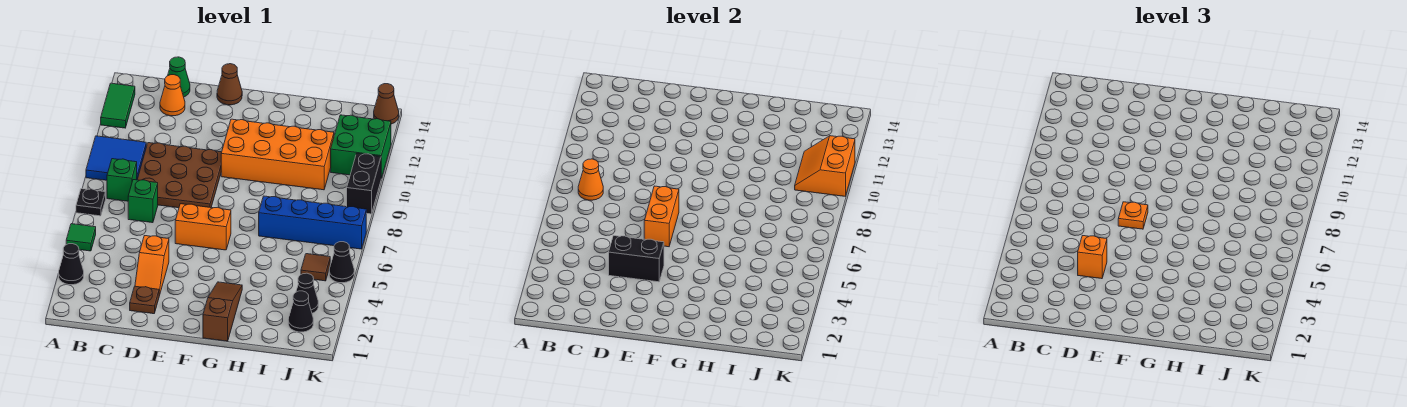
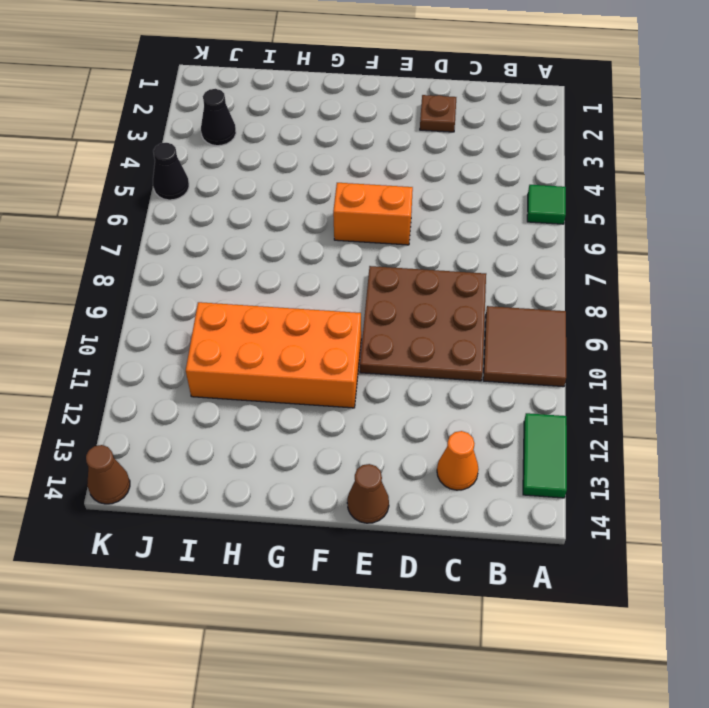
brown 2x2 tile [483,306,566,387] -> blue 2x2 tile [86,136,146,180]
none -> black 1x1 cone [59,244,84,285]
none -> black 1x1 plate [76,189,106,216]
none -> green 1x1 brick [107,159,137,201]
none -> green 1x1 brick [128,180,158,223]

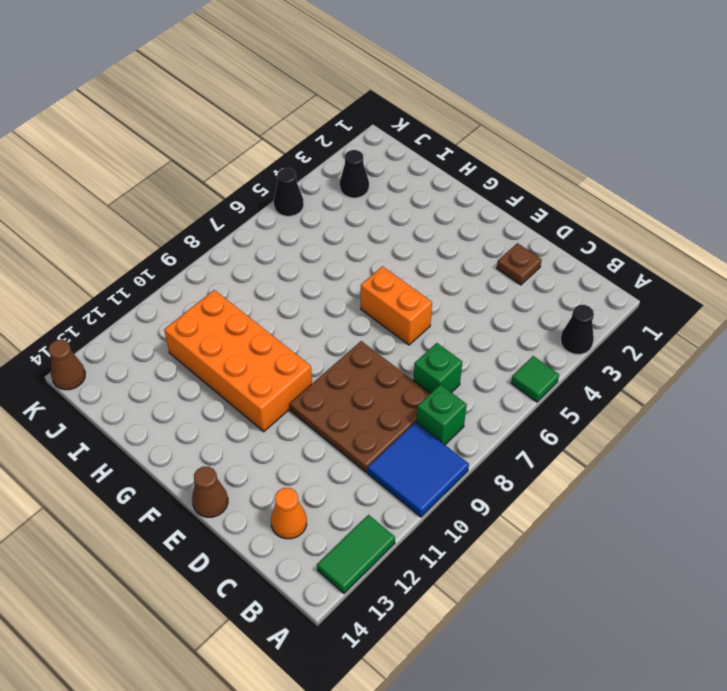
none -> black 1x1 plate [76,189,106,216]
none -> green 1x1 cone [168,57,190,97]
none -> orange 1x2 slope [135,236,169,296]
none -> brown 1x3 slope [203,282,242,341]

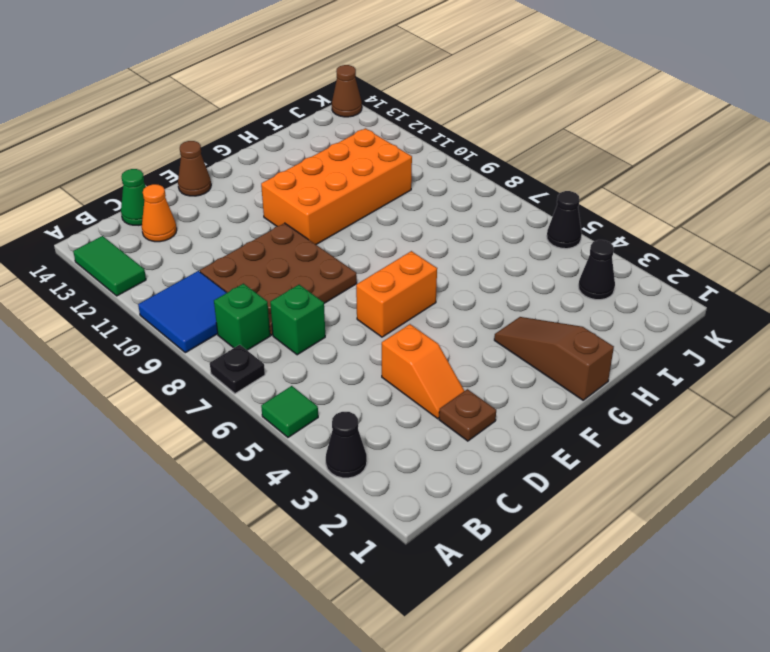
none -> blue 1x4 brick [259,196,366,249]
none -> black 1x1 cone [288,291,313,332]
none -> brown 1x1 tile [301,254,330,281]
none -> green 2x2 brick [331,115,391,178]

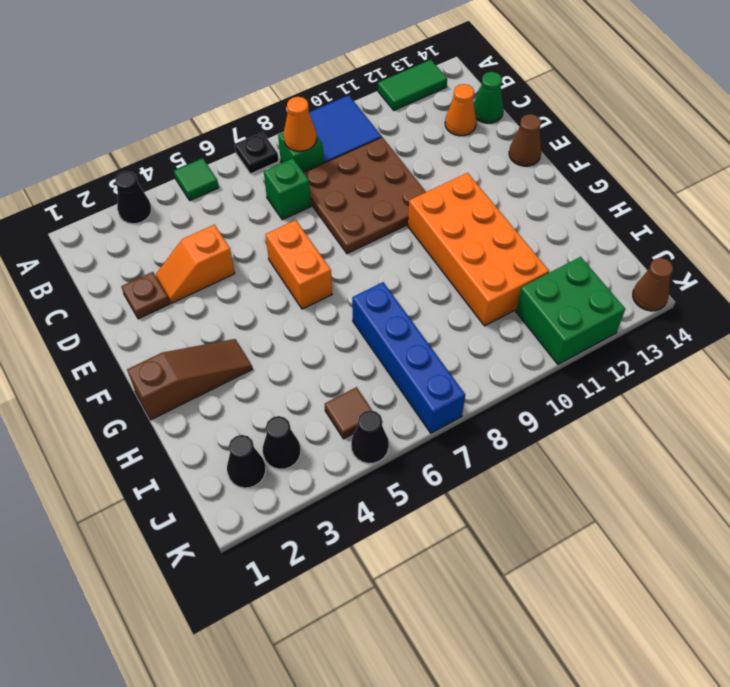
none -> black 1x2 brick [347,153,381,214]
none -> black 1x2 brick [609,236,664,282]
none -> orange 1x2 brick [644,186,679,247]
none -> orange 2x2 slope [795,136,855,196]

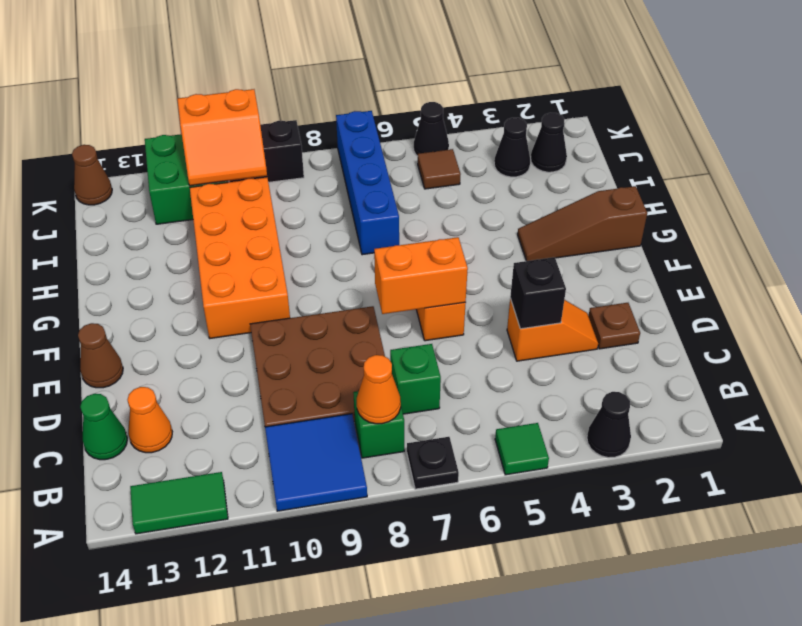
black 1x1 brick [510,257,566,329] -> black 1x2 brick [609,236,664,282]
none -> orange 1x1 brick [1078,236,1107,279]
none -> orange 1x1 plate [1118,202,1148,229]

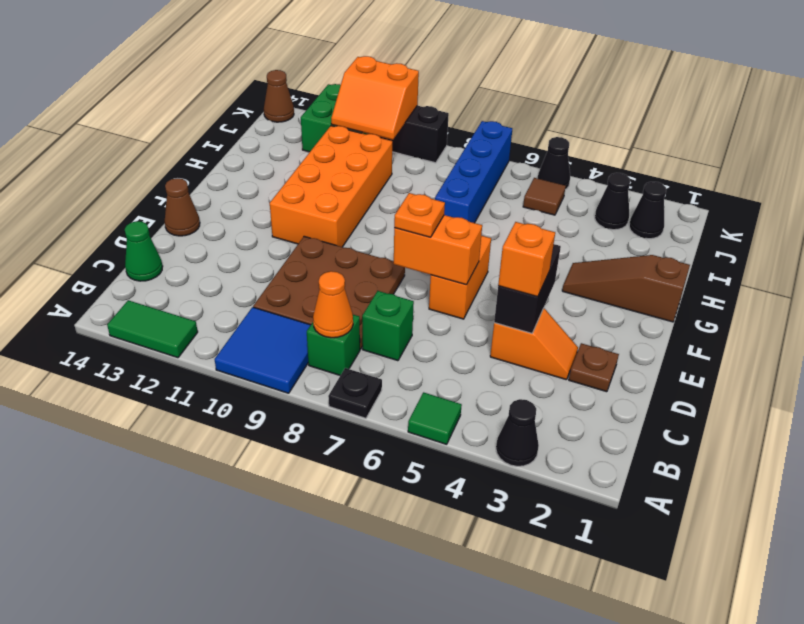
none -> orange 1x1 cone [160,75,185,116]

